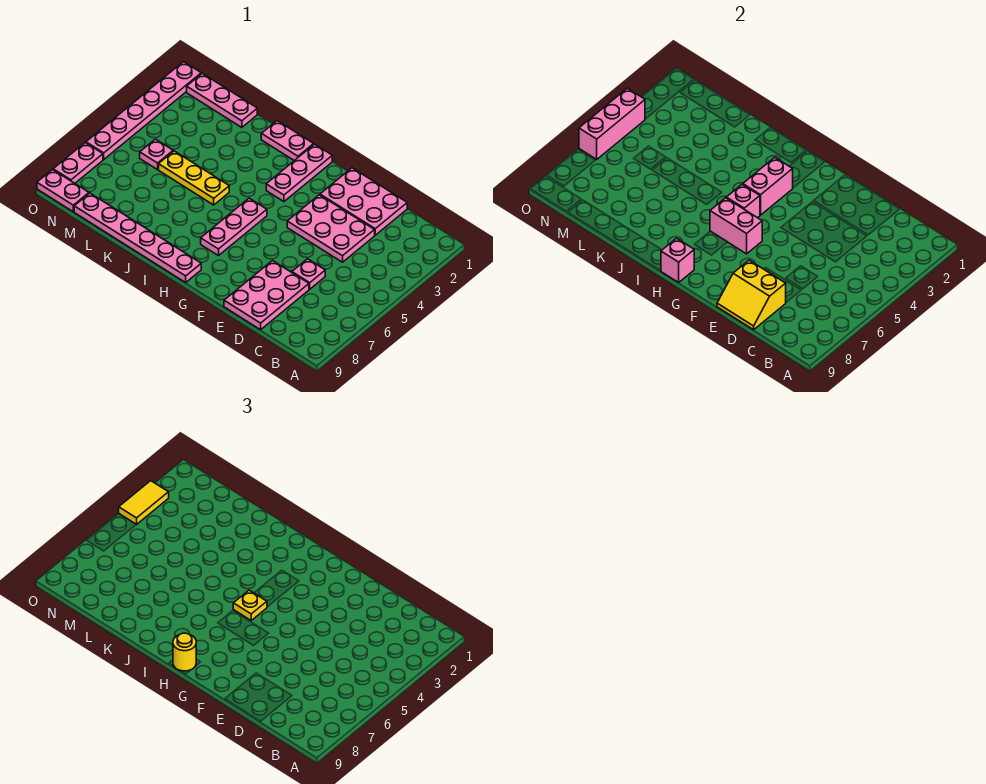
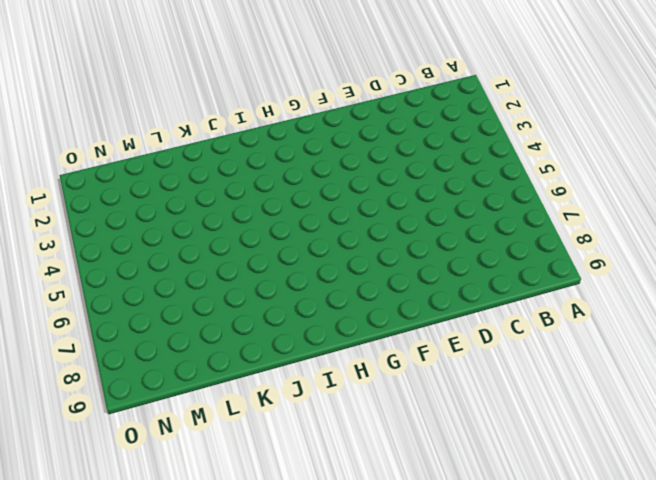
none -> pink 2x3 plate [320,168,407,235]
none -> pink 2x3 plate [287,195,375,262]
none -> pink 1x1 plate [292,259,325,289]

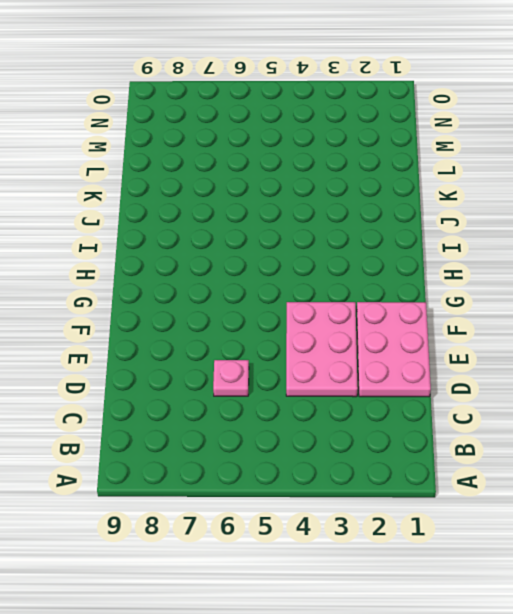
none -> pink 2x3 plate [224,261,309,330]
none -> pink 1x3 plate [266,144,332,202]
none -> pink 1x3 plate [201,198,267,256]

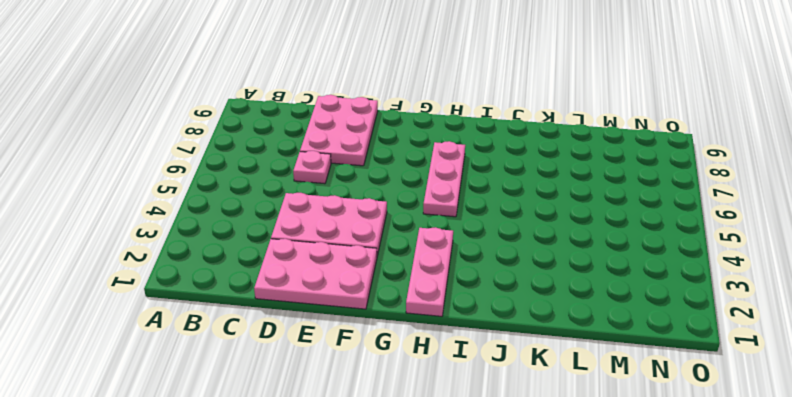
none -> pink 1x6 plate [74,193,201,282]
none -> pink 1x2 plate [261,121,314,161]
none -> yellow 1x3 plate [159,151,229,205]

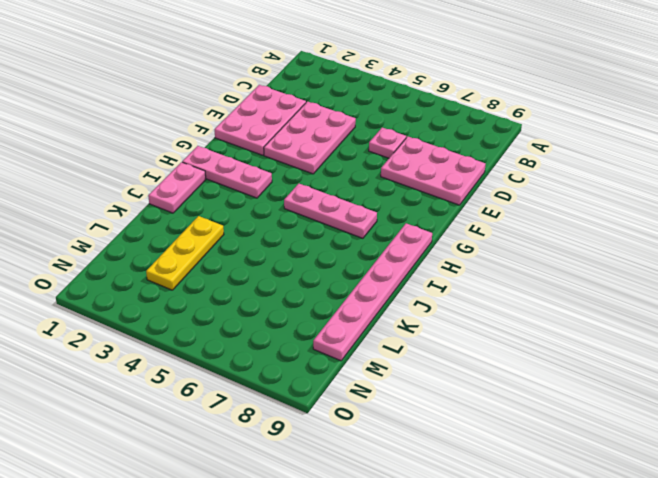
yellow 1x3 plate [146,216,224,290] -> yellow 1x3 plate moved to [159,151,229,205]
none -> pink 1x3 plate [187,74,257,127]
none -> pink 1x1 plate [140,139,173,170]
none -> pink 1x2 plate [37,170,89,212]

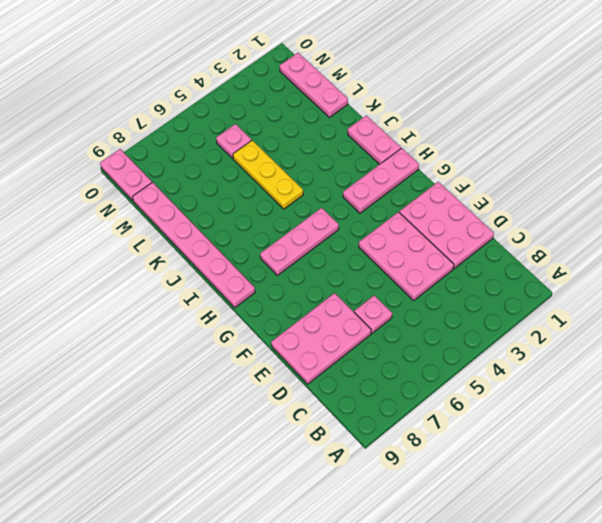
none -> pink 1x6 plate [86,62,201,159]
none -> pink 1x2 plate [53,143,103,183]
none -> yellow 2x2 slope [717,260,786,330]

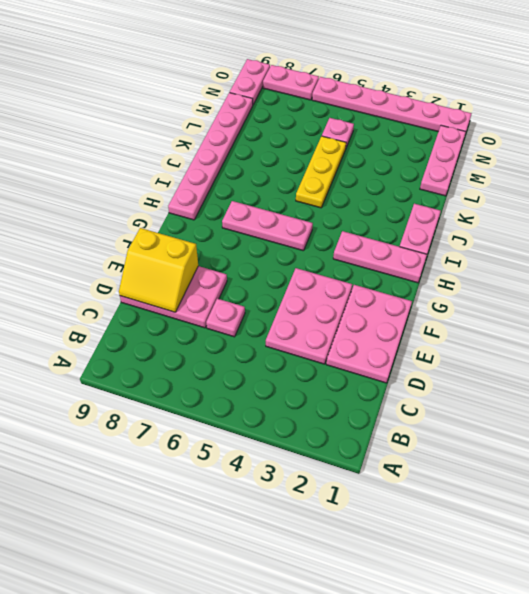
yellow 2x2 slope [119,228,198,312] -> yellow 2x2 slope turned to [717,260,786,330]
none -> pink 1x2 brick [710,198,762,254]
none -> pink 1x2 brick [743,157,793,215]
none -> pink 1x1 brick [726,184,760,218]

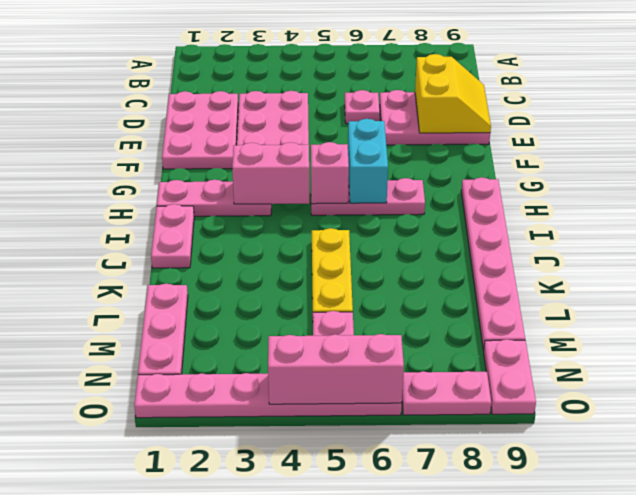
cyan 1x2 brick [348,119,388,203] -> pink 1x2 brick [710,198,762,254]
none -> pink 1x1 brick [661,238,694,282]
none -> yellow 1x1 plate [233,590,267,620]
none -> yellow 1x1 round brick [173,633,196,671]

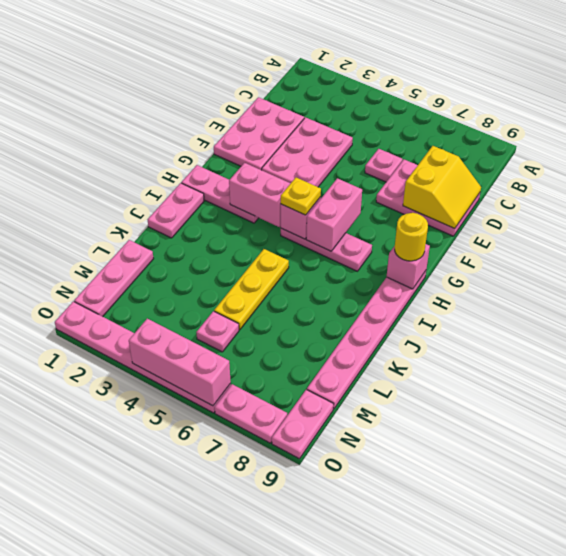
none -> yellow 1x2 tile [119,481,169,525]

